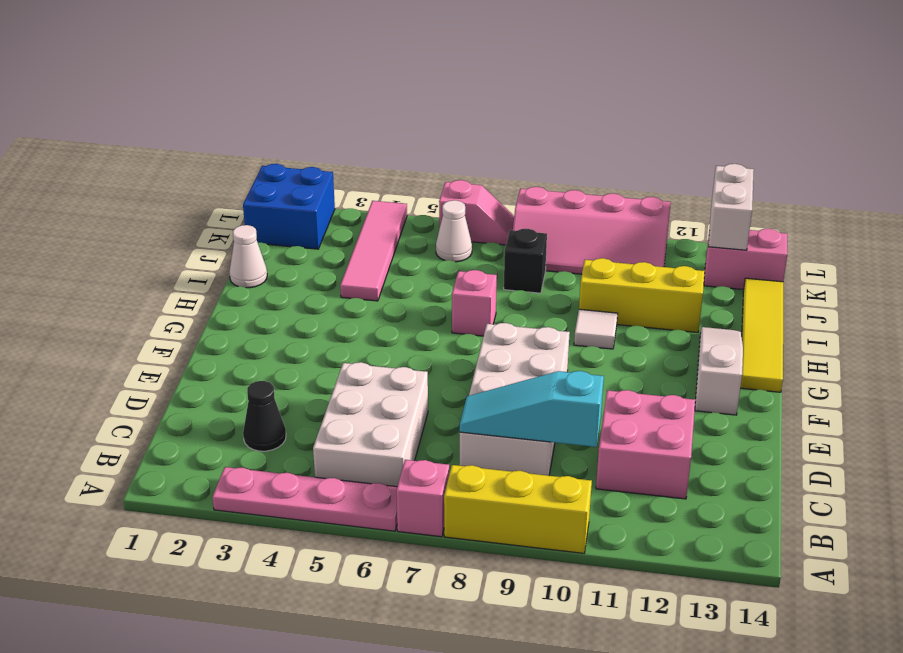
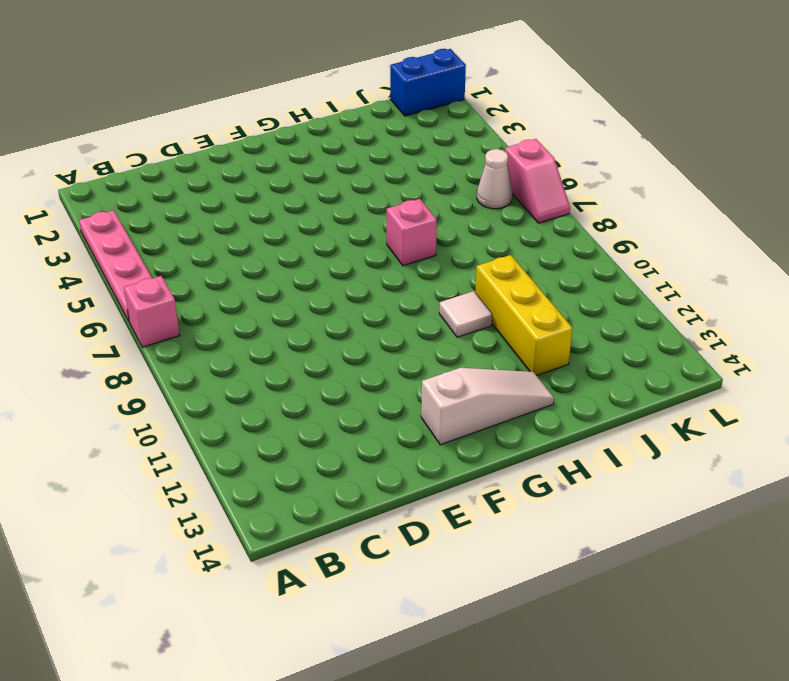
blue 1x2 brick [390,49,466,116] -> blue 2x2 brick [243,164,335,249]
none -> yellow 1x3 brick [444,465,592,553]
none -> white 2x3 brick [313,362,428,487]
none -> black 1x1 cone [243,381,286,451]

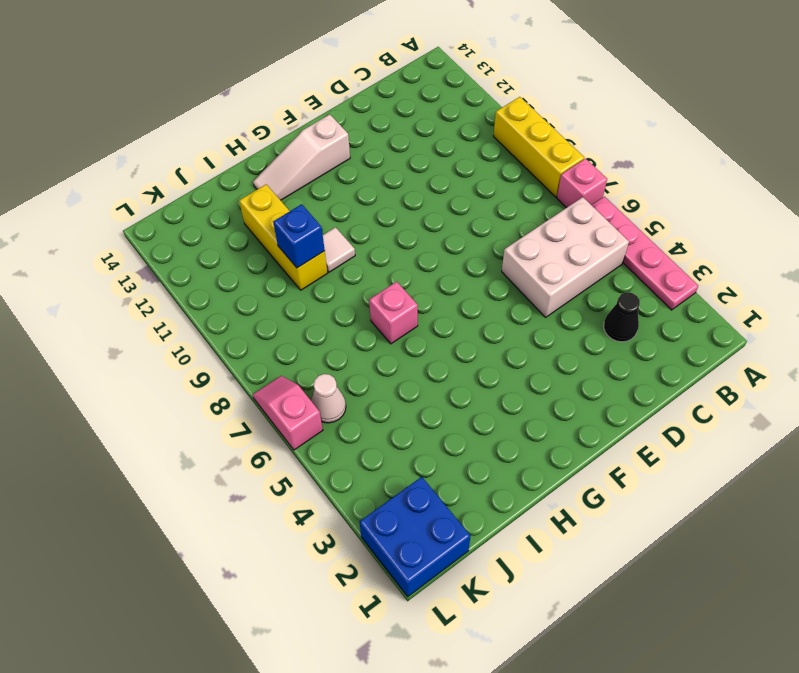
blue 1x1 brick [273,204,325,268] -> none
none -> white 2x4 brick [460,323,570,476]
none -> pink 2x2 brick [596,390,695,499]
none -> yellow 1x4 tile [740,278,783,392]

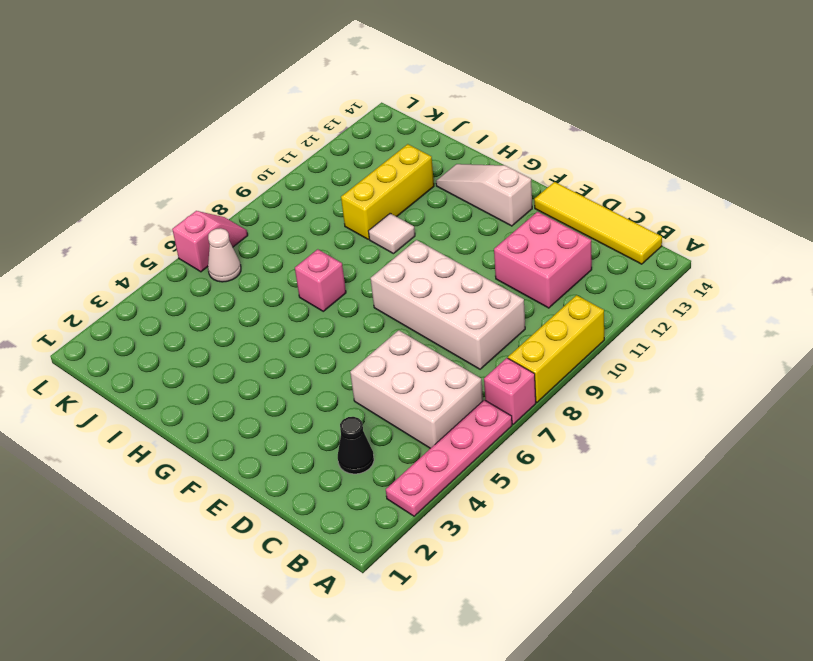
yellow 1x4 tile [534,182,662,264] -> yellow 1x4 tile moved to [740,278,783,392]
none -> white 1x1 cone [229,225,267,288]
none -> pink 1x4 tile [340,201,407,301]
none -> black 1x1 brick [504,229,547,293]

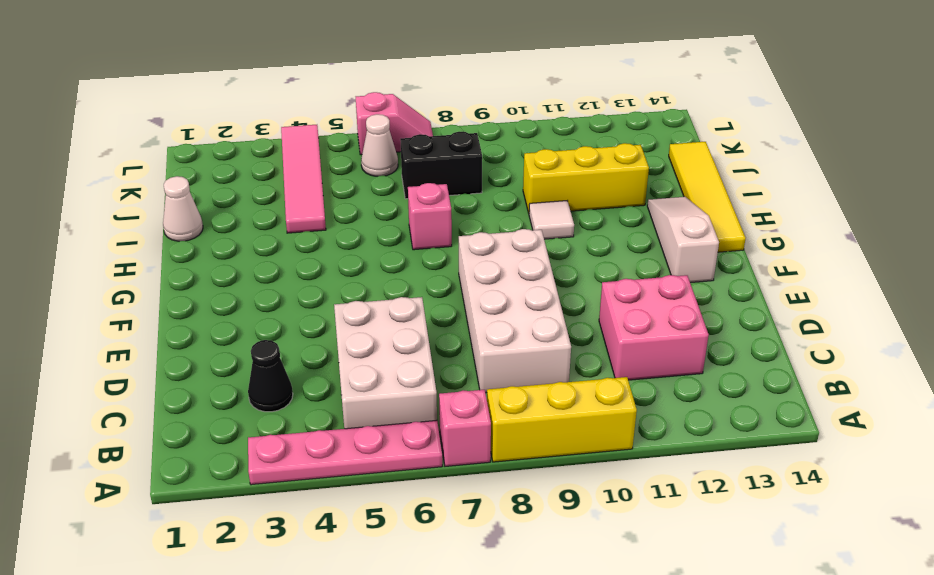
black 1x2 brick [400,132,482,199] -> black 1x1 brick [504,229,547,293]
none -> blue 2x2 brick [243,164,335,249]
none -> pink 2x4 slope [513,187,671,274]
none -> pink 1x2 brick [704,229,787,290]

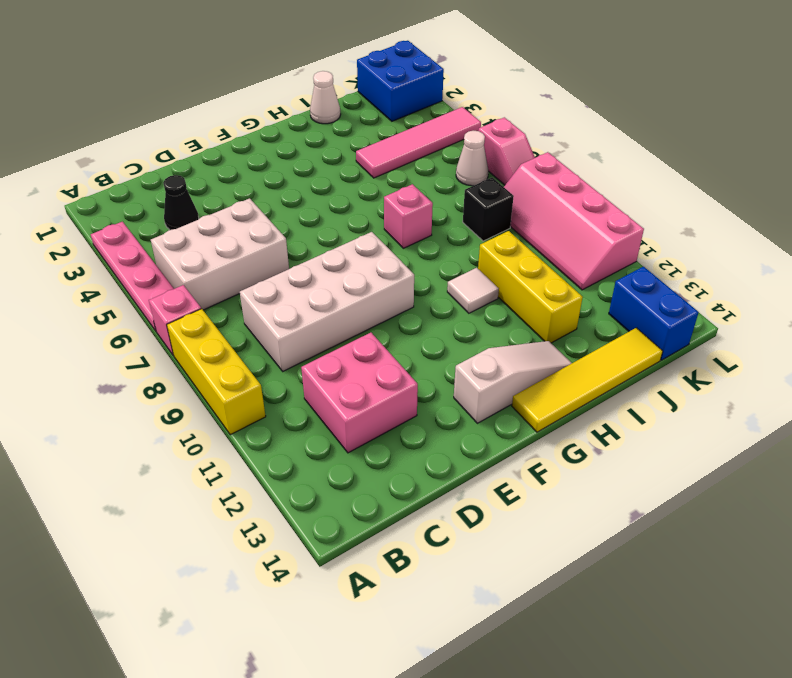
blue 1x2 brick [609,266,699,360] -> pink 1x2 brick [704,229,787,290]
none -> cyan 1x3 slope [460,371,604,447]
none -> white 1x2 brick [708,164,754,250]

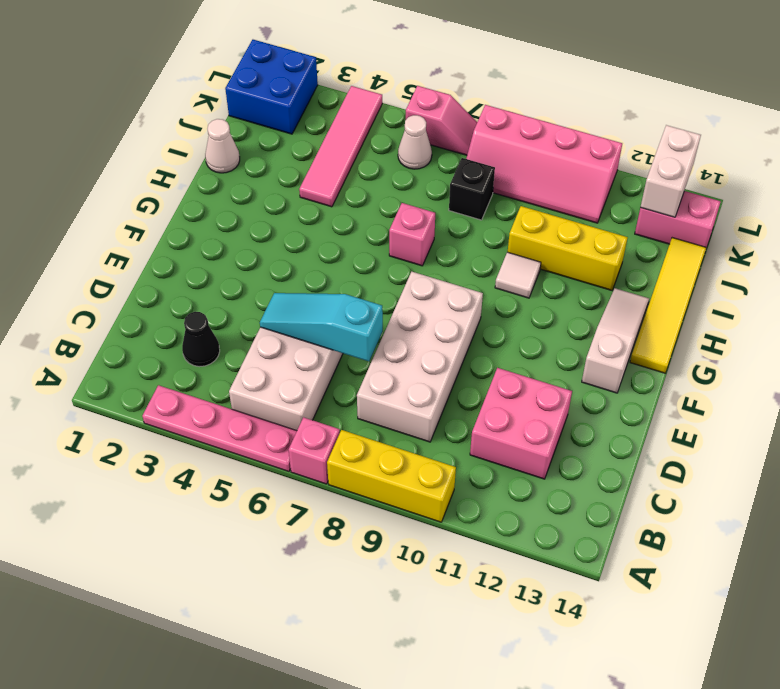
cyan 1x3 slope [260,293,383,361] -> cyan 1x3 slope moved to [460,371,604,447]

